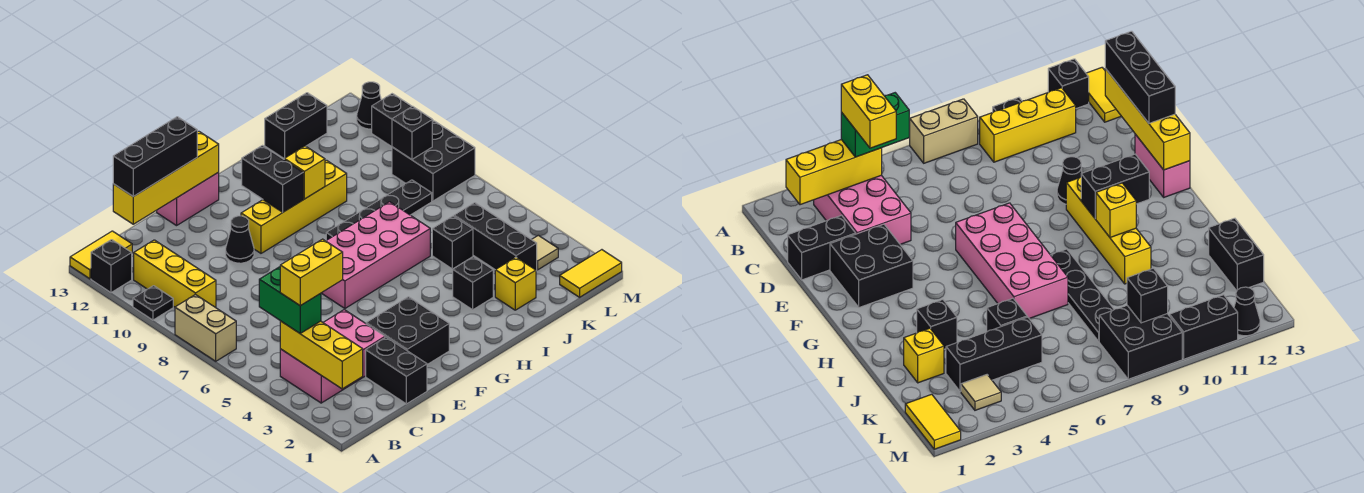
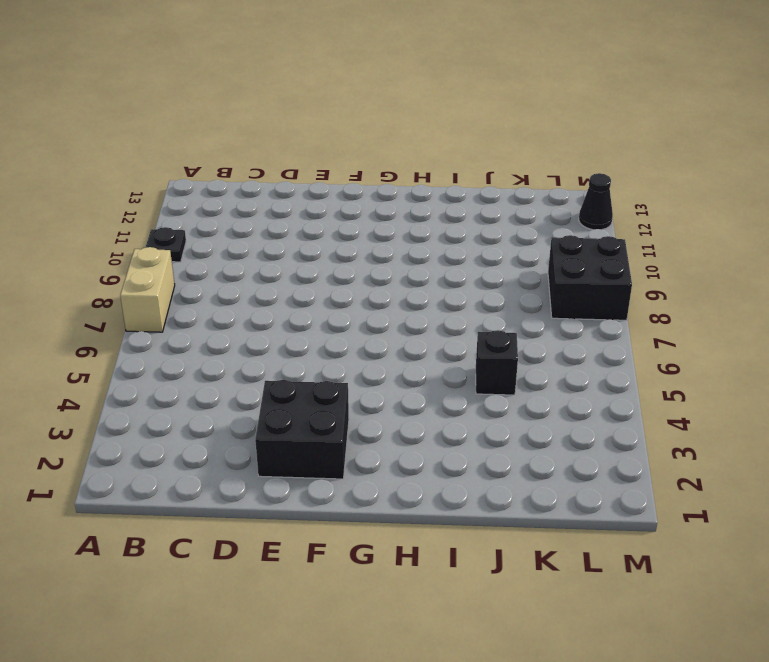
none -> black 1x1 brick [91,240,132,293]
none -> yellow 1x2 tile [70,231,132,279]
none -> pink 2x3 brick [280,310,385,403]
none -> yellow 1x3 brick [134,240,216,308]

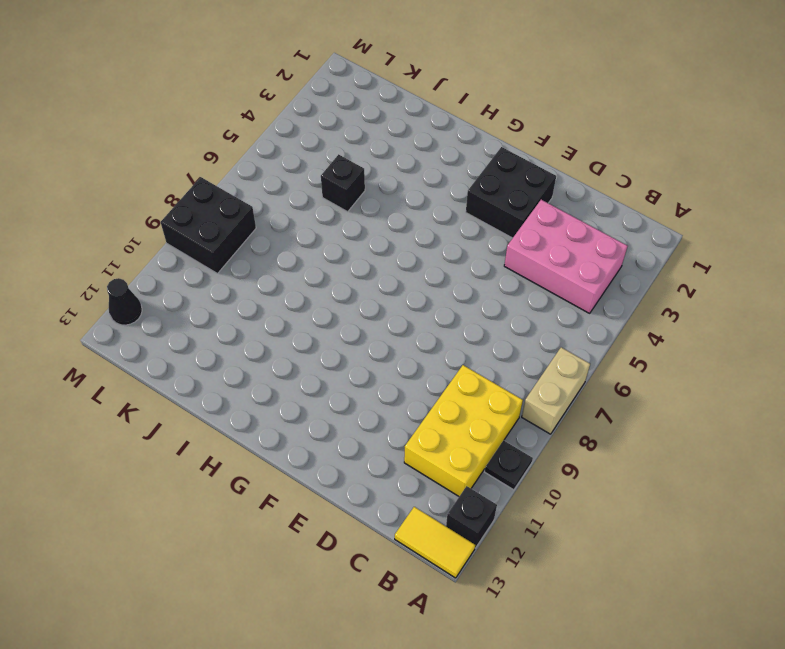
yellow 2x3 brick [404,365,523,496] -> yellow 1x3 brick [134,240,216,308]
none -> black 1x2 brick [366,337,427,404]
none -> black 1x1 cone [226,216,254,263]
none -> pink 1x2 brick [157,172,219,226]
none -> pink 2x4 brick [322,202,430,308]

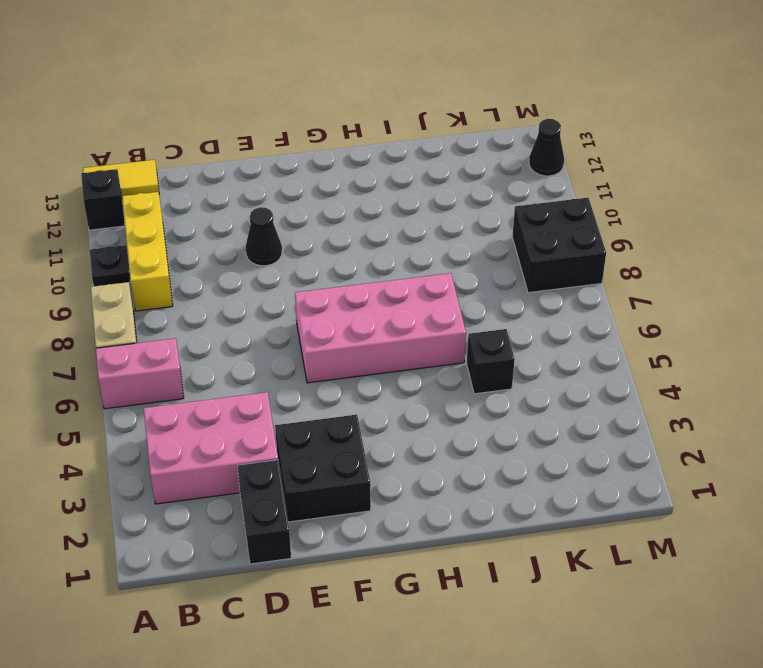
pink 1x2 brick [96,338,184,409] -> pink 1x2 brick moved to [157,172,219,226]
none -> yellow 1x4 brick [241,160,347,253]
none -> black 1x4 plate [326,180,432,240]
none -> black 1x1 brick [453,257,493,310]
none -> yellow 1x1 brick [495,257,536,310]

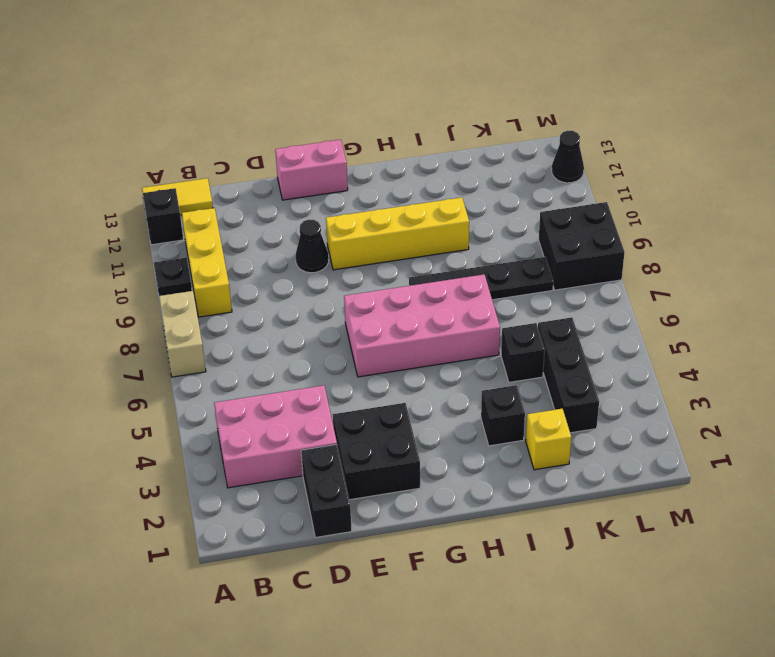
none -> black 1x2 brick [265,93,327,159]
none -> yellow 1x2 tile [560,250,622,297]
none -> tan 1x1 tile [532,235,558,270]
none -> black 1x2 brick [372,94,433,147]

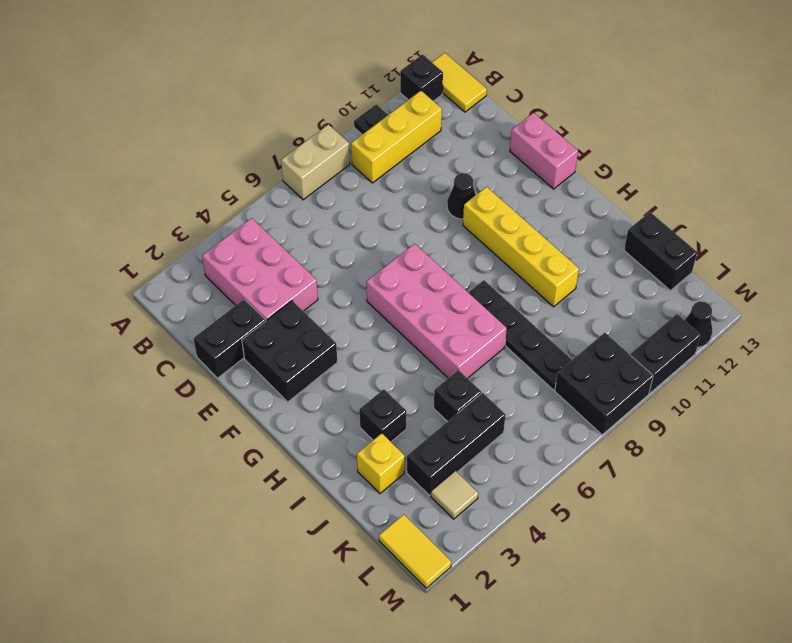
none -> yellow 1x3 brick [280,321,363,389]
none -> yellow 1x4 brick [113,131,219,224]
none -> black 1x2 brick [242,146,303,212]
none -> yellow 1x1 brick [284,146,325,199]

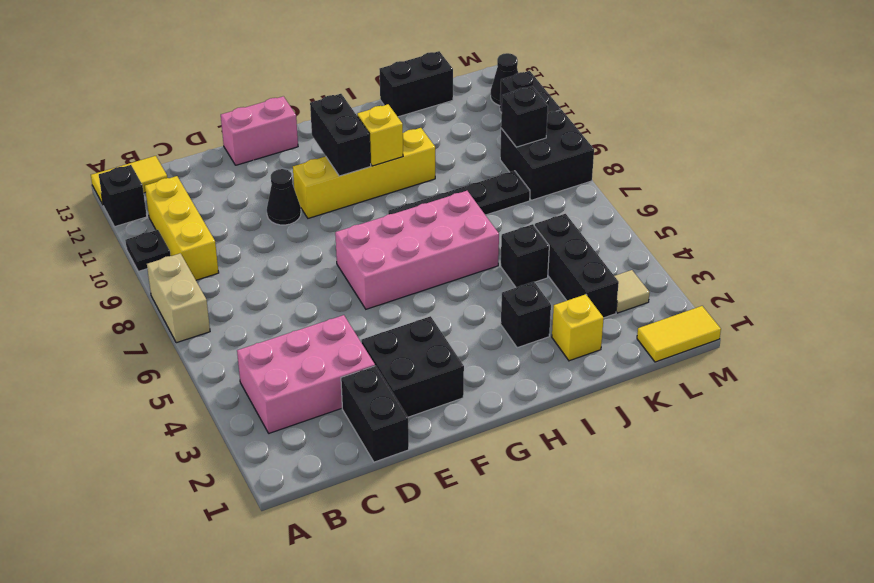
none -> yellow 1x3 brick [280,321,363,389]
none -> yellow 1x4 brick [113,131,219,224]
none -> green 1x2 brick [259,267,321,333]
none -> black 1x3 brick [113,117,197,196]

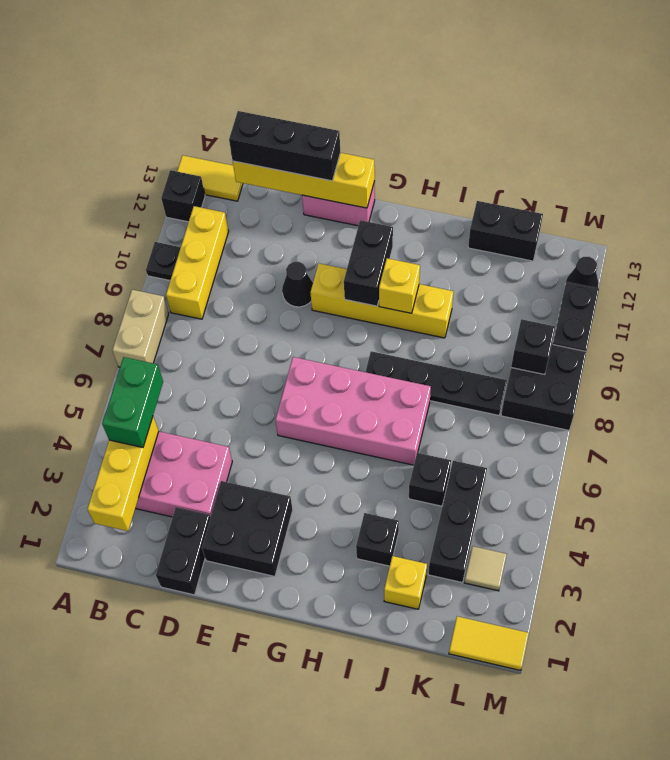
none -> yellow 1x2 brick [280,239,343,306]

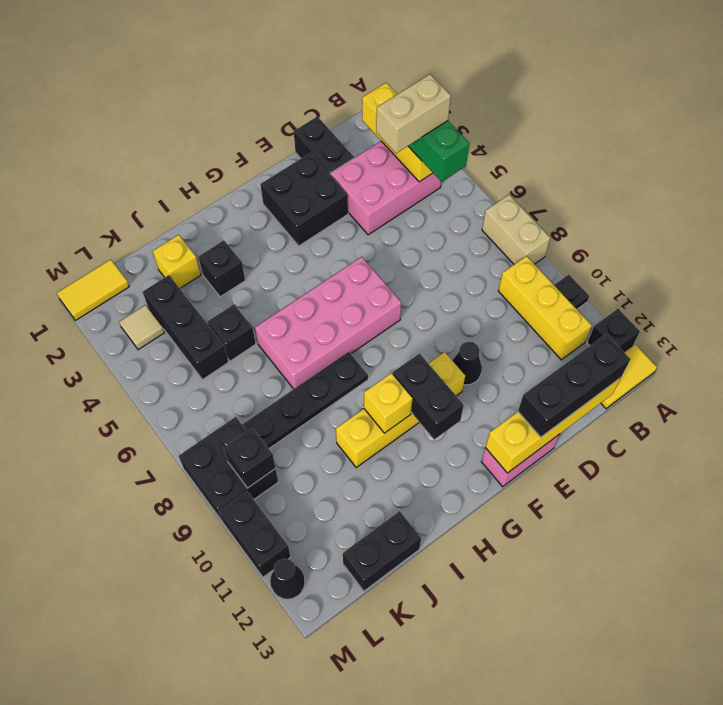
tan 1x2 brick [376,74,451,153] -> yellow 1x2 brick [280,239,343,306]

